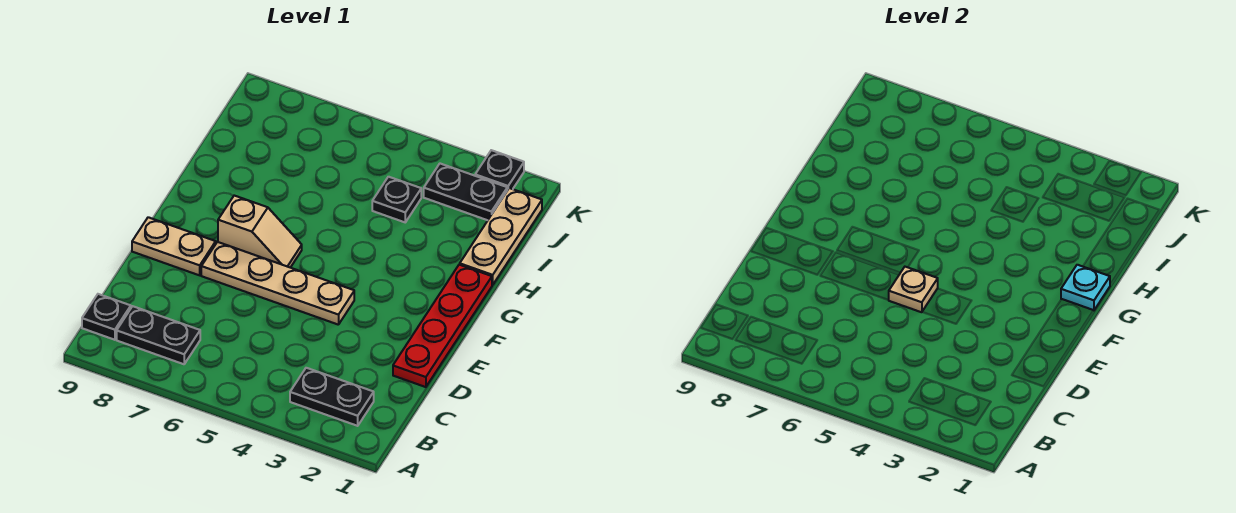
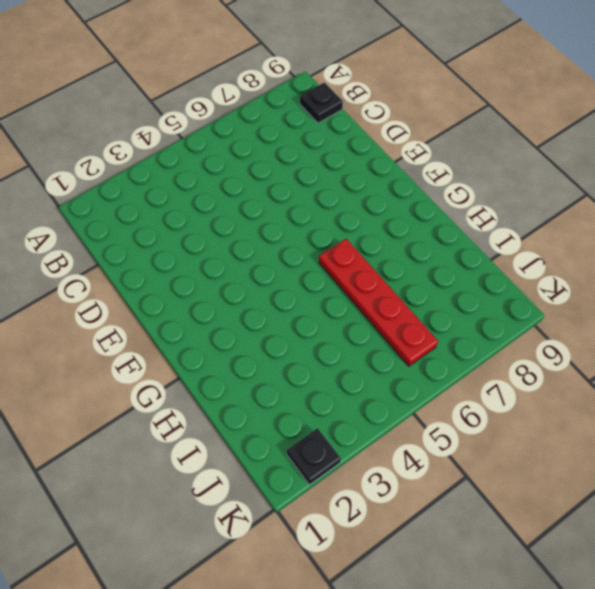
red 1x4 plate [319,239,438,366] -> red 1x4 plate moved to [393,265,492,387]
none -> black 1x2 plate [290,368,374,426]
none -> black 1x2 plate [117,306,200,364]
none -> tan 1x4 plate [201,242,354,325]

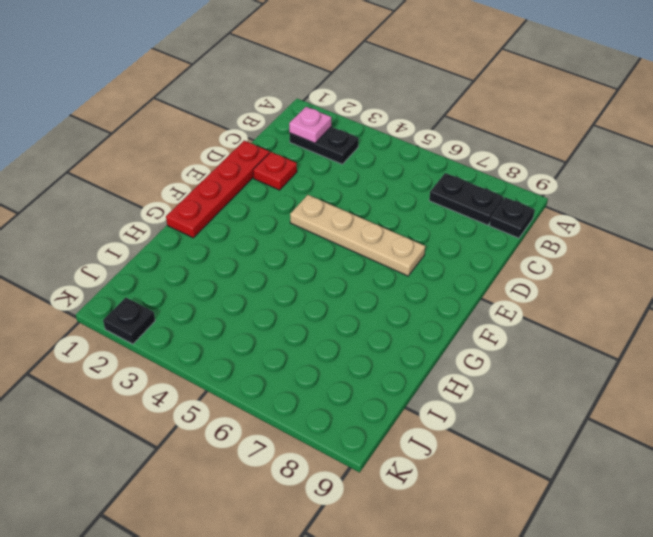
pink 1x1 plate [289,107,331,143] -> none
red 1x1 plate [253,152,297,190] -> none
none -> tan 1x2 plate [132,217,216,275]
none -> tan 1x2 slope [218,196,302,268]
none -> tan 1x3 plate [460,188,542,285]

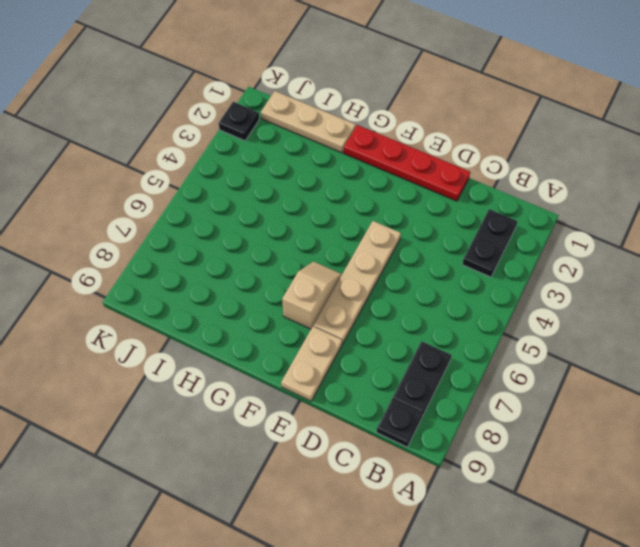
none -> black 1x1 plate [372,177,421,222]
none -> black 1x2 plate [424,164,507,220]
none -> tan 1x1 plate [889,267,938,312]

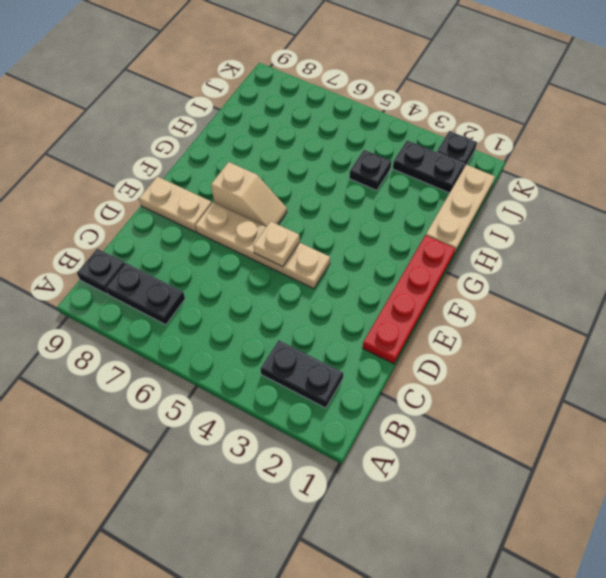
none -> cyan 1x1 plate [1061,265,1110,310]

